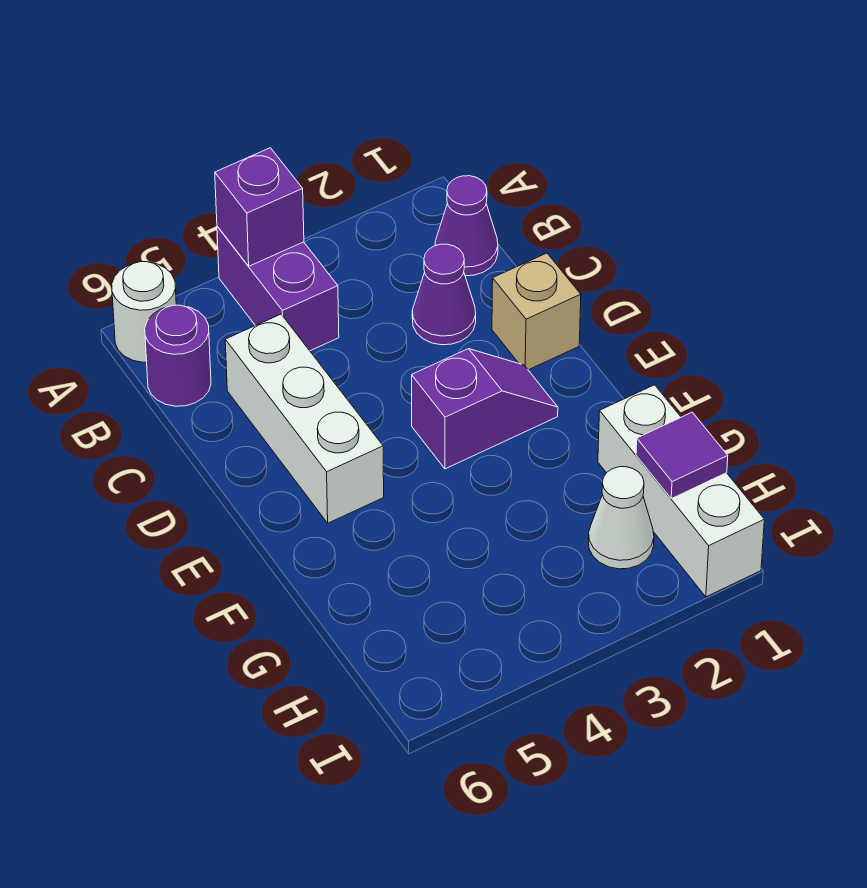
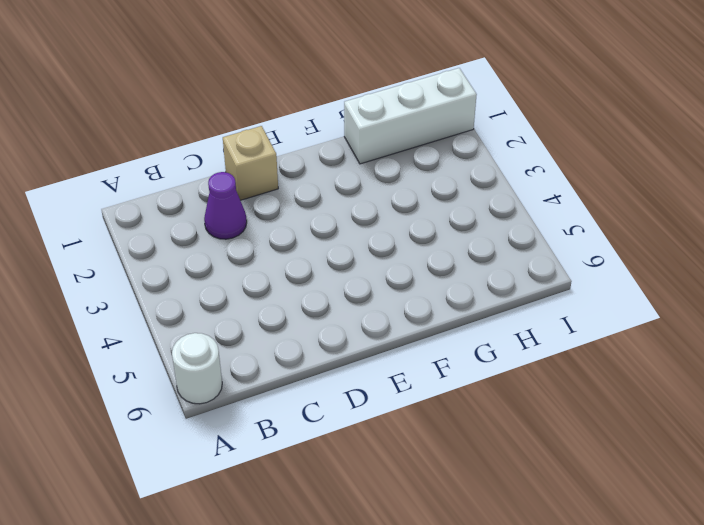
none -> purple 1x2 brick [217,226,339,351]
none -> purple 1x1 cone [435,176,498,276]
none -> purple 1x1 round brick [145,305,211,406]

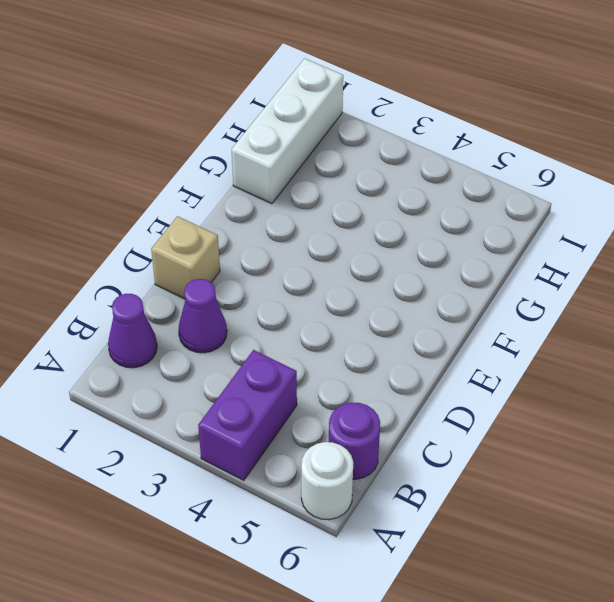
none -> white 1x3 brick [225,314,384,523]
none -> purple 1x2 slope [412,349,558,469]
none -> white 1x1 cone [588,467,654,569]

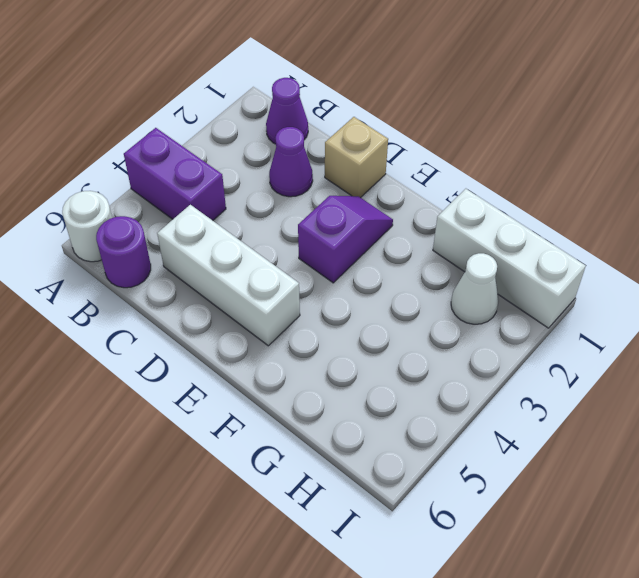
none -> purple 1x1 brick [215,148,304,266]
none -> purple 1x1 tile [636,412,728,499]

